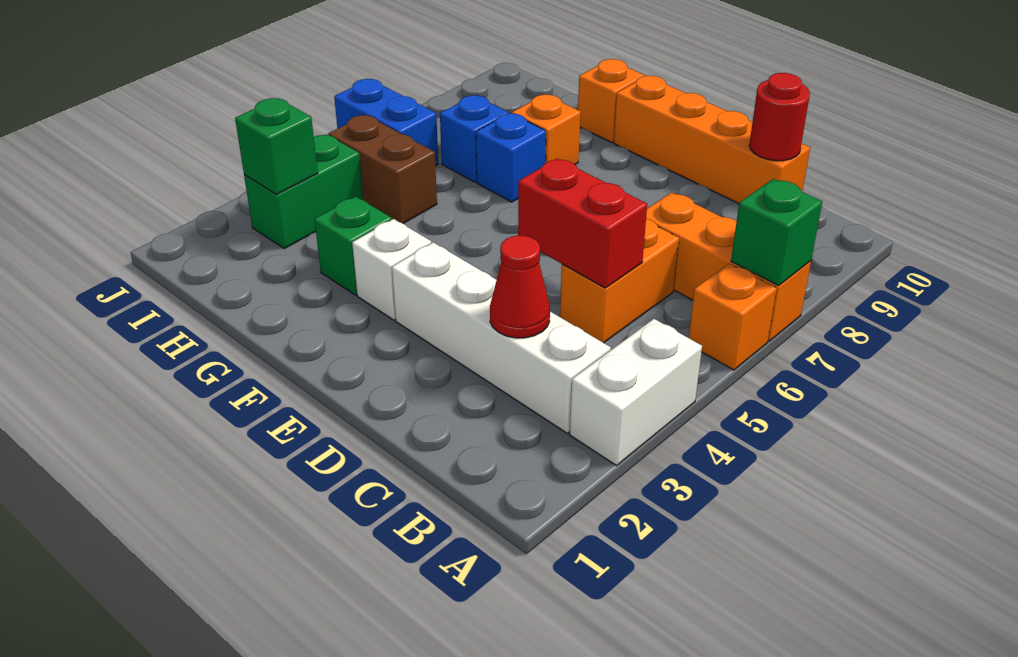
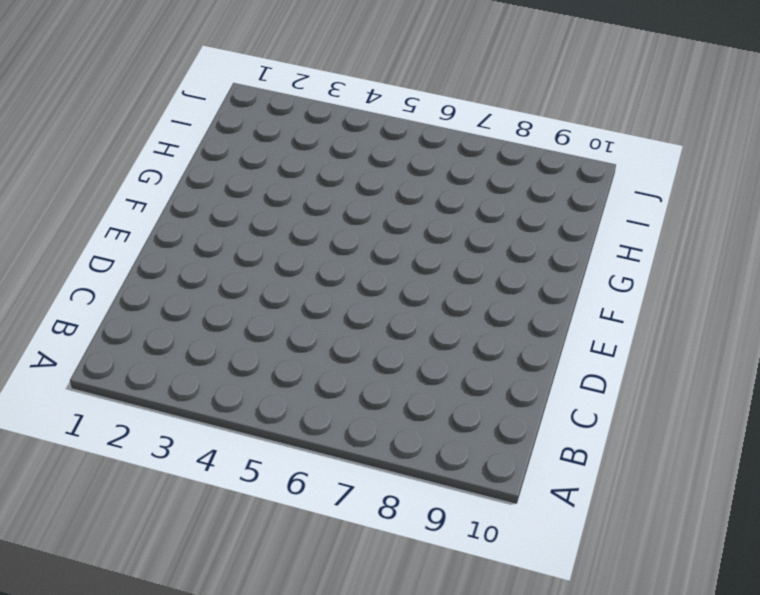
none -> white 1x2 brick [570,319,702,466]
none -> orange 1x1 brick [689,263,777,370]
none -> orange 1x3 brick [646,192,811,341]

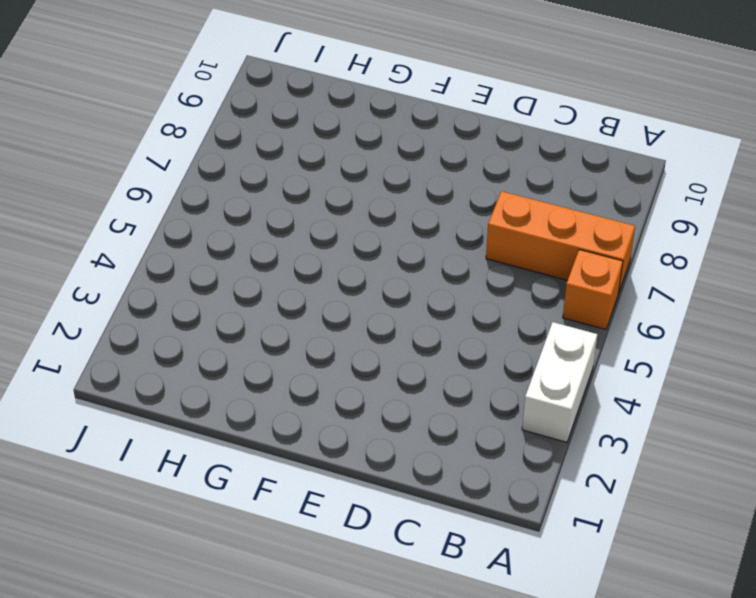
none -> white 1x4 brick [392,242,611,433]
none -> orange 1x2 brick [560,219,679,343]
none -> orange 1x4 brick [614,76,810,204]

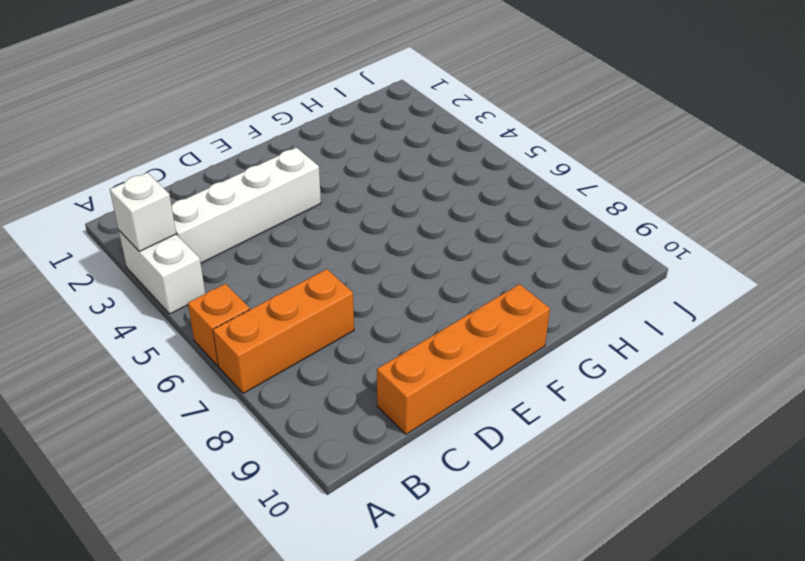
white 1x1 brick [110,173,176,251] -> white 1x1 brick moved to [352,219,431,320]
none -> orange 1x2 brick [560,219,679,343]
none -> green 1x1 brick [315,197,392,295]
none -> blue 1x1 brick [476,113,546,202]

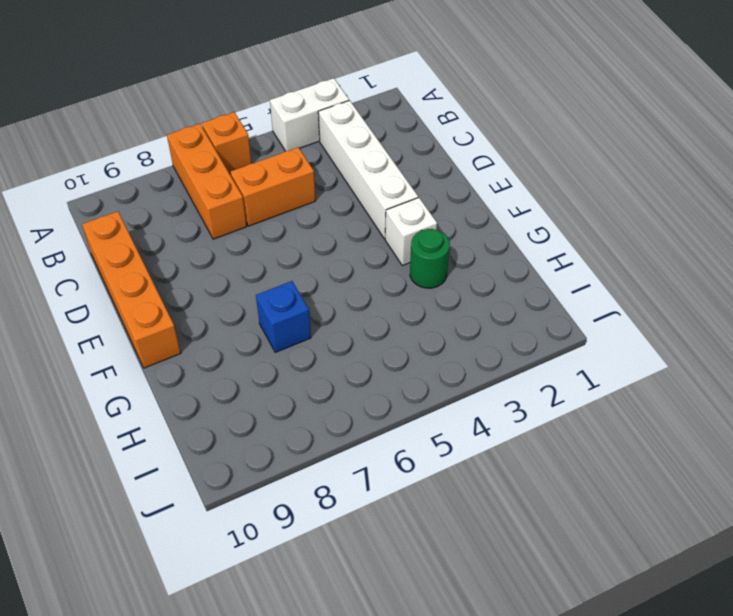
green 1x1 round brick [410,229,450,288] -> green 1x1 brick [315,197,392,295]
none -> orange 1x1 brick [512,95,580,164]
none -> orange 1x1 brick [578,59,645,143]
none -> brown 1x2 brick [328,115,437,223]

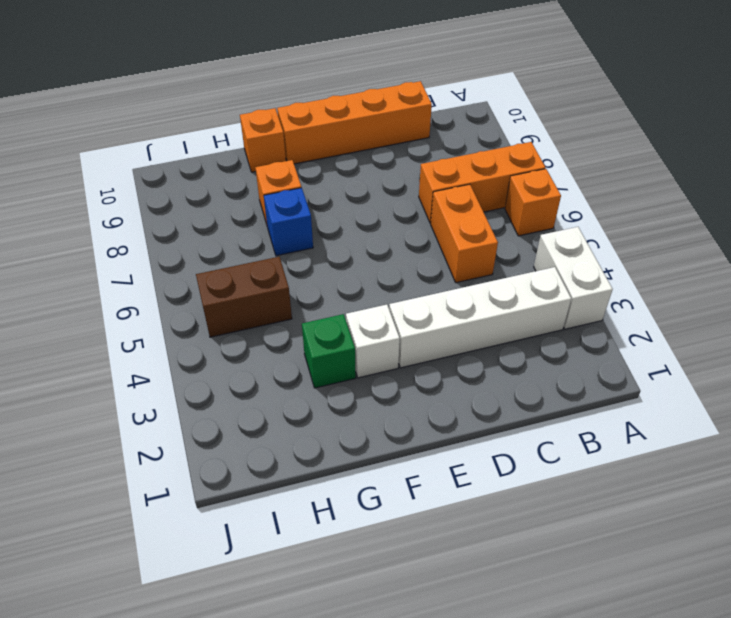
none -> blue 1x1 brick [440,95,508,182]
none -> green 1x2 brick [244,134,363,249]
none -> blue 1x2 brick [334,79,438,166]

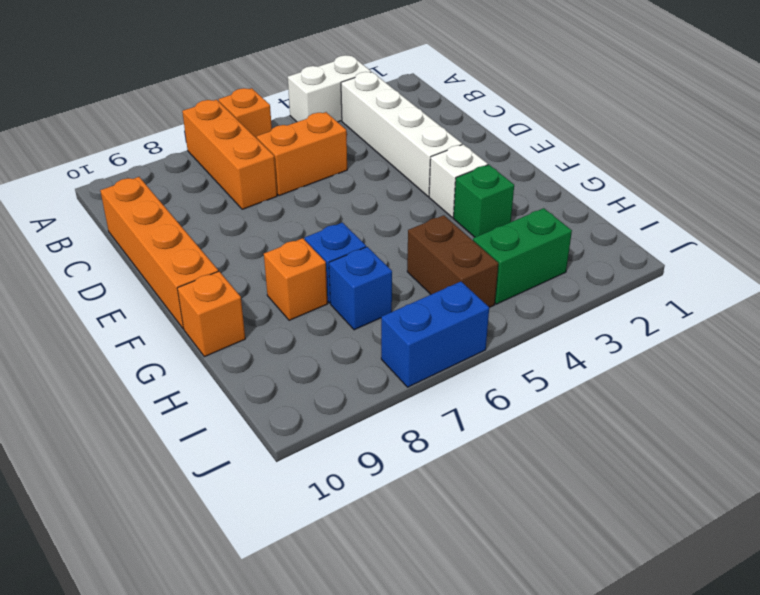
blue 1x2 brick [381,282,489,387] -> blue 1x2 brick turned to [334,79,438,166]
none -> green 1x1 brick [731,179,822,286]
none -> red 1x1 cone [490,236,550,338]
none -> red 1x2 brick [518,158,647,288]

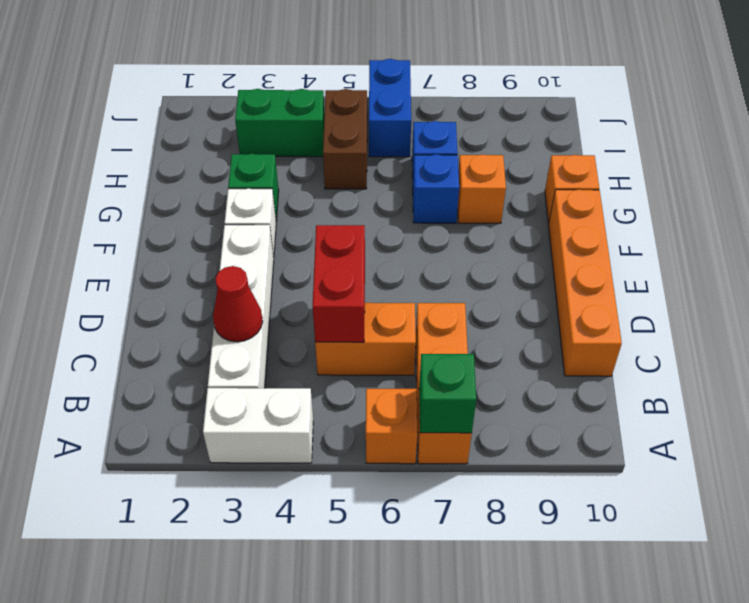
none -> red 1x1 round brick [749,73,810,161]
none -> green 1x1 brick [235,98,318,194]

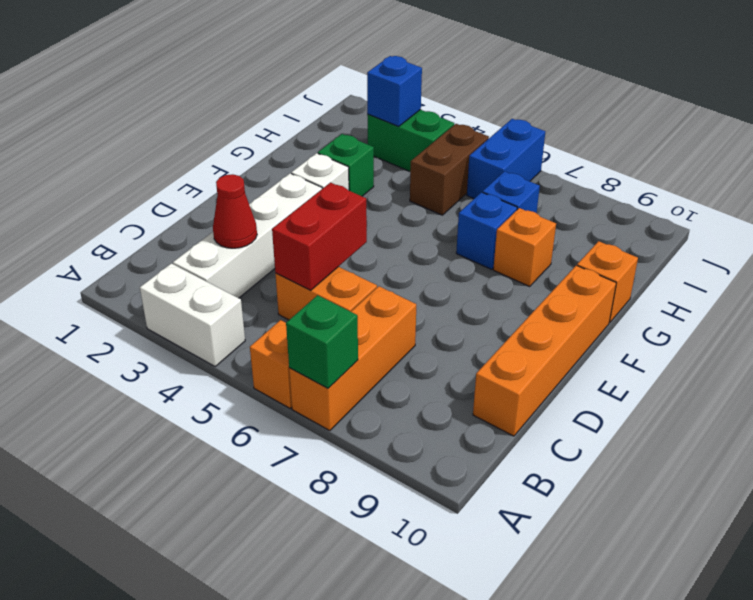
blue 1x1 brick [367,56,422,127] -> green 1x1 brick [235,98,318,194]
none -> red 1x1 round brick [749,73,810,161]

